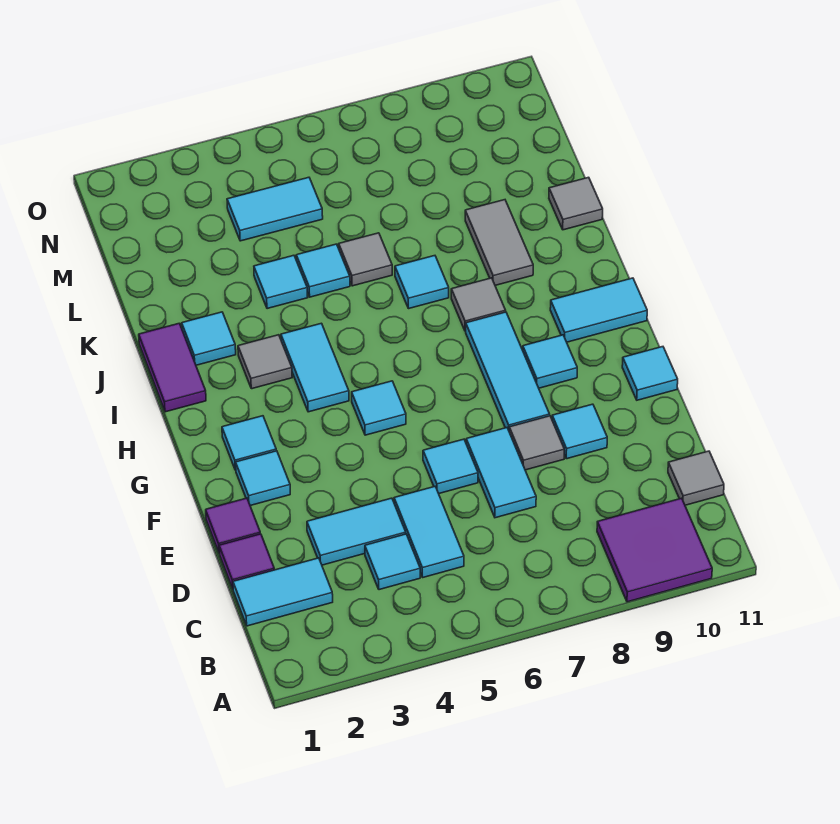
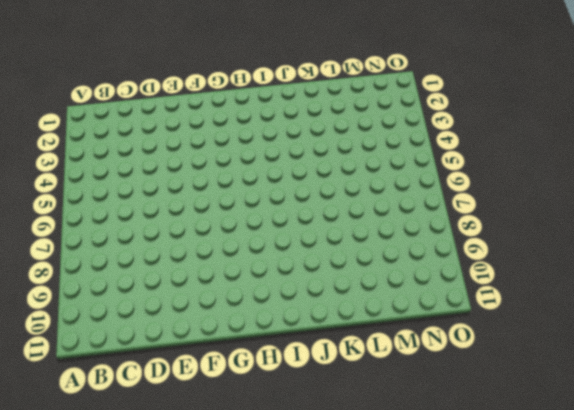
none -> purple 2x2 tile [597,498,712,602]
none -> cyan 1x2 tile [233,558,333,626]
none -> cyan 1x1 tile [365,534,420,590]
none -> cyan 1x2 tile [394,487,464,577]

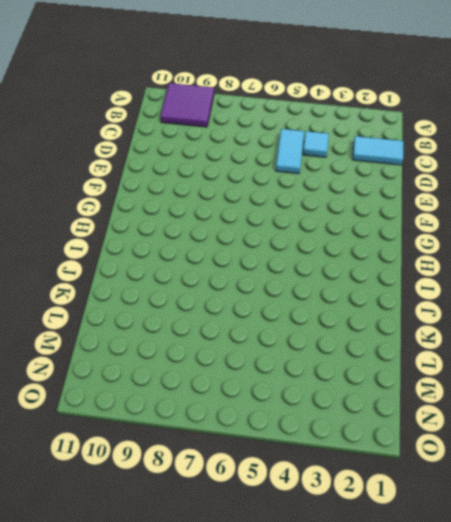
none -> grey 1x1 tile [668,451,724,505]
none -> purple 1x1 tile [219,534,274,589]
none -> cyan 1x2 tile [307,498,406,565]
none -> cyan 1x2 tile [466,428,536,518]

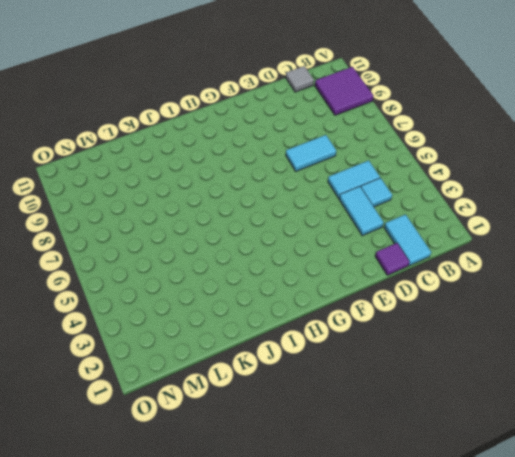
none -> purple 1x1 tile [206,498,260,553]
none -> cyan 1x1 tile [423,439,478,494]
none -> grey 1x1 tile [509,416,564,470]
none -> cyan 1x1 tile [552,404,607,459]

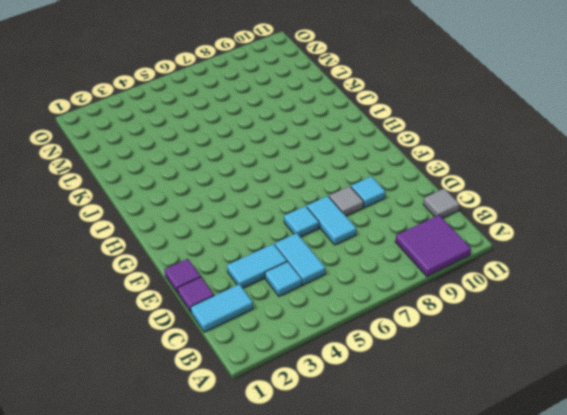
none -> cyan 1x1 tile [236,451,290,506]
none -> cyan 1x3 tile [466,312,550,430]
none -> cyan 1x1 tile [622,347,678,400]
none -> cyan 1x1 tile [222,416,276,470]

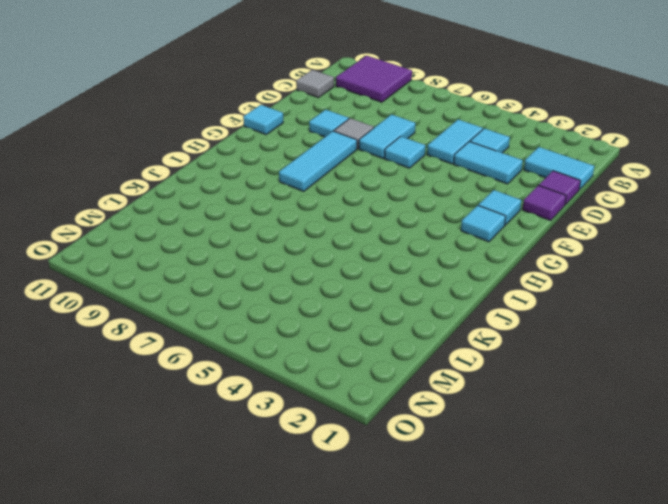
none -> cyan 1x1 tile [352,381,406,435]
none -> cyan 1x1 tile [523,335,577,388]
none -> cyan 1x2 tile [281,323,349,412]
none -> cyan 1x2 tile [550,278,647,342]

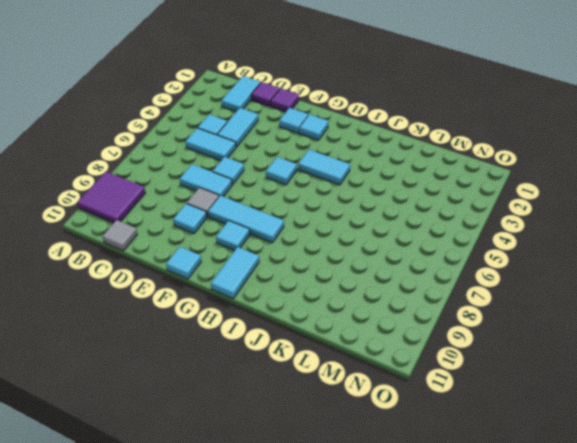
none -> purple 1x2 tile [139,323,206,412]
none -> grey 1x1 tile [238,335,292,389]
none -> grey 1x1 tile [451,278,506,331]
none -> cyan 1x1 tile [182,312,236,365]

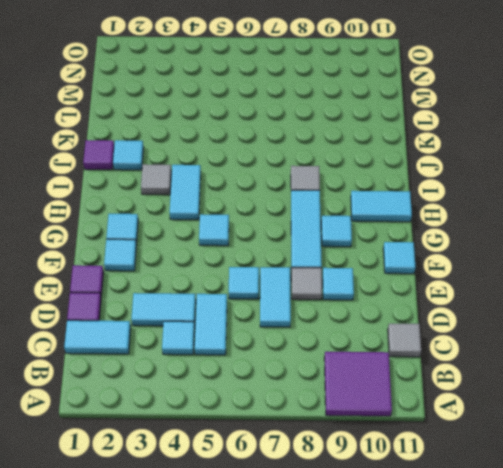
purple 1x1 tile [83,140,114,170] -> purple 1x2 tile [139,323,206,412]
none -> cyan 1x1 tile [395,256,449,309]
none -> grey 1x2 tile [465,200,533,285]
none -> cyan 1x1 tile [254,255,308,309]
none -> cyan 1x1 tile [296,244,350,297]

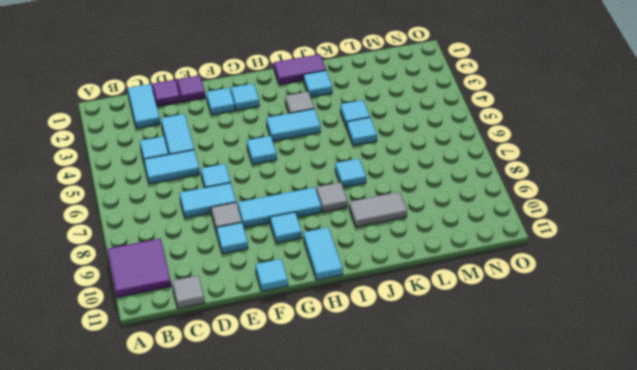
none -> grey 1x1 tile [339,233,392,286]
none -> grey 1x1 tile [549,177,603,230]
none -> cyan 1x2 tile [227,177,323,241]

